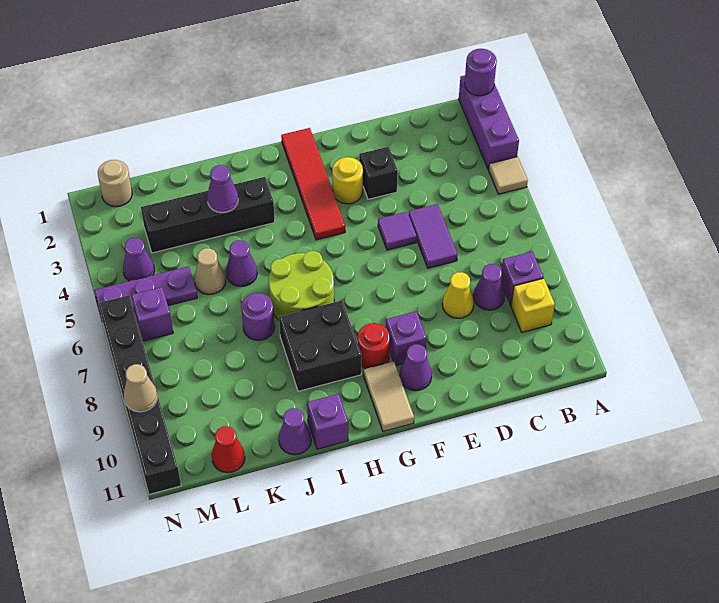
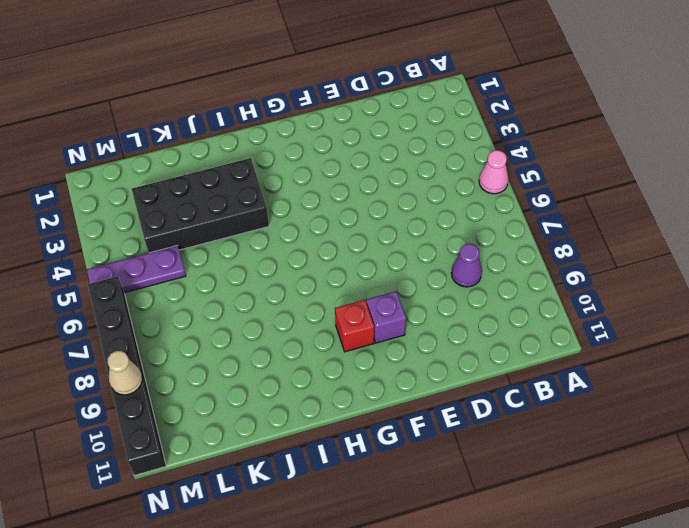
pink 1x1 cone [479,150,508,194] -> none
red 1x1 brick [335,300,374,352] -> red 1x1 round brick [358,323,390,369]
black 2x4 brick [132,158,269,253] -> black 1x4 brick [141,177,275,253]
none -> purple 1x3 brick [459,75,519,170]
none -> tan 1x1 tile [489,157,528,194]
none -> purple 1x1 brick [501,252,543,305]
none -> yellow 1x1 brick [511,278,555,332]

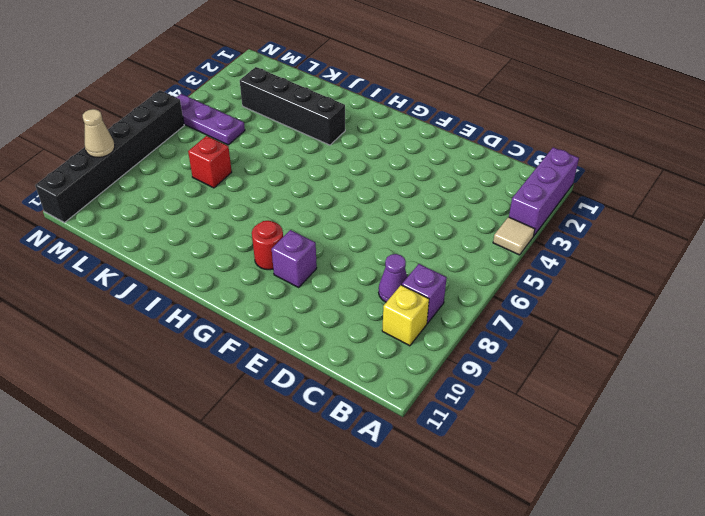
red 1x1 brick [188,136,232,188] -> none
none -> purple 1x2 tile [409,204,458,268]
none -> yellow 1x1 cone [442,272,474,318]
none -> black 1x1 brick [359,147,398,199]
none -> purple 1x1 tile [378,212,417,250]

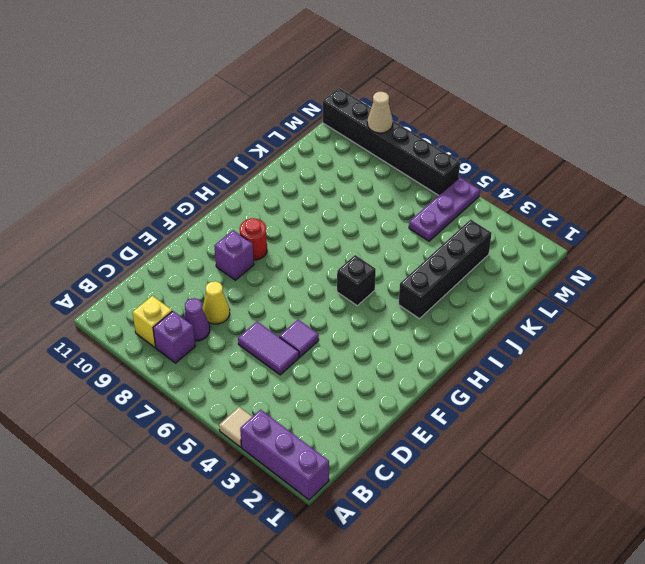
black 1x1 brick [337,255,376,306] -> black 1x1 brick moved to [359,147,398,199]
none -> yellow 1x1 round brick [332,157,363,204]
none -> purple 1x1 cone [400,344,432,391]
none -> red 1x4 tile [281,128,345,240]
none -> tan 1x2 tile [363,361,414,432]

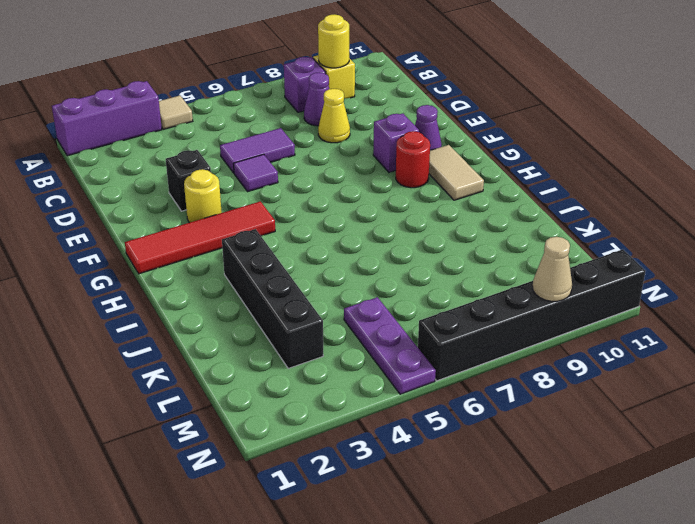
yellow 1x1 round brick [318,14,349,68] -> none
tan 1x2 tile [429,145,484,200] -> tan 1x2 tile turned to [363,361,414,432]
none -> lime 2x2 round brick [269,251,334,320]
none -> black 2x2 brick [279,300,361,391]
none -> purple 1x1 brick [307,394,348,449]
none -> purple 1x1 cone [226,240,257,286]

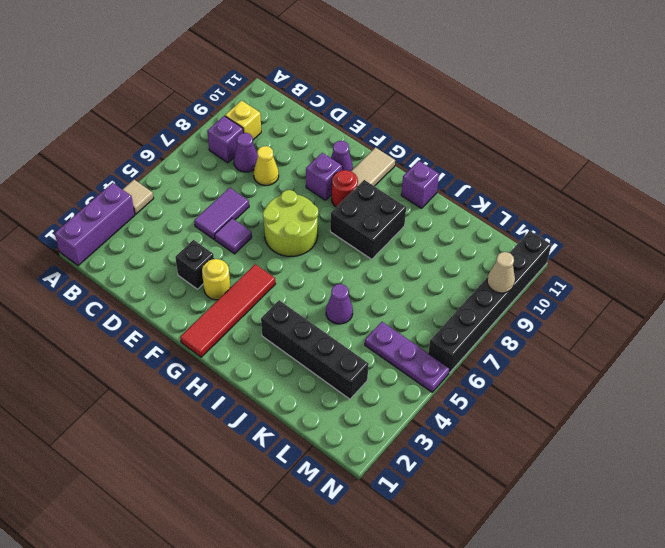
lime 2x2 round brick [263,190,318,256] -> lime 2x2 round brick moved to [269,251,334,320]
none -> purple 1x1 round brick [241,293,275,341]
none -> purple 1x1 cone [278,408,311,455]
none -> tan 1x1 cone [194,248,226,295]
none -> red 1x1 cone [212,426,245,473]

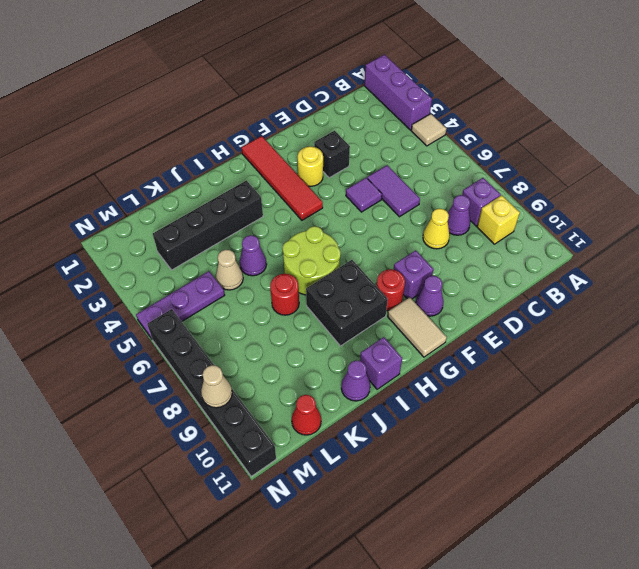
red 1x1 round brick [270,274,299,315] -> purple 1x1 round brick [241,293,275,341]
none -> tan 1x1 round brick [98,160,132,207]
none -> purple 1x1 cone [123,238,154,281]
none -> purple 1x1 brick [131,287,173,341]
none -> purple 1x1 round brick [464,49,497,96]

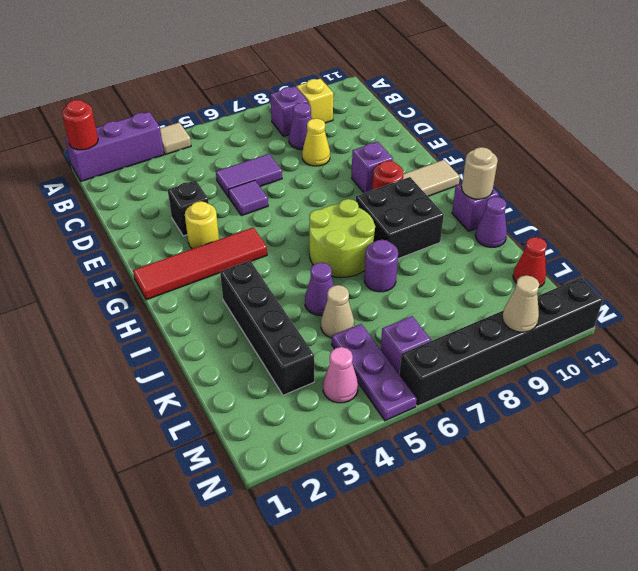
red 1x1 round brick [62,100,98,150] -> purple 1x1 round brick [464,49,497,96]
tan 1x1 round brick [462,147,498,199] -> tan 1x1 round brick moved to [98,160,132,207]
pink 1x1 cone [323,347,358,403] -> purple 1x1 cone [123,238,154,281]
none -> purple 1x1 cone [400,344,432,391]
none -> purple 1x1 cone [207,165,238,213]

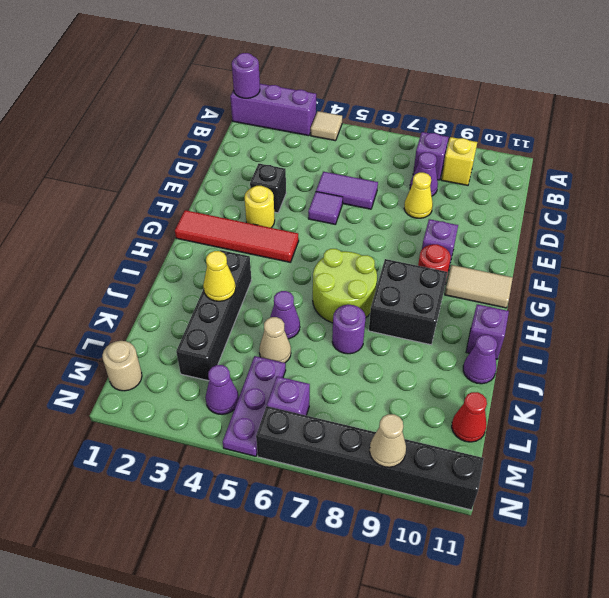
yellow 1x1 cone [203,251,236,301] -> purple 1x1 cone [207,165,238,213]
none -> purple 1x1 cone [400,344,432,391]

